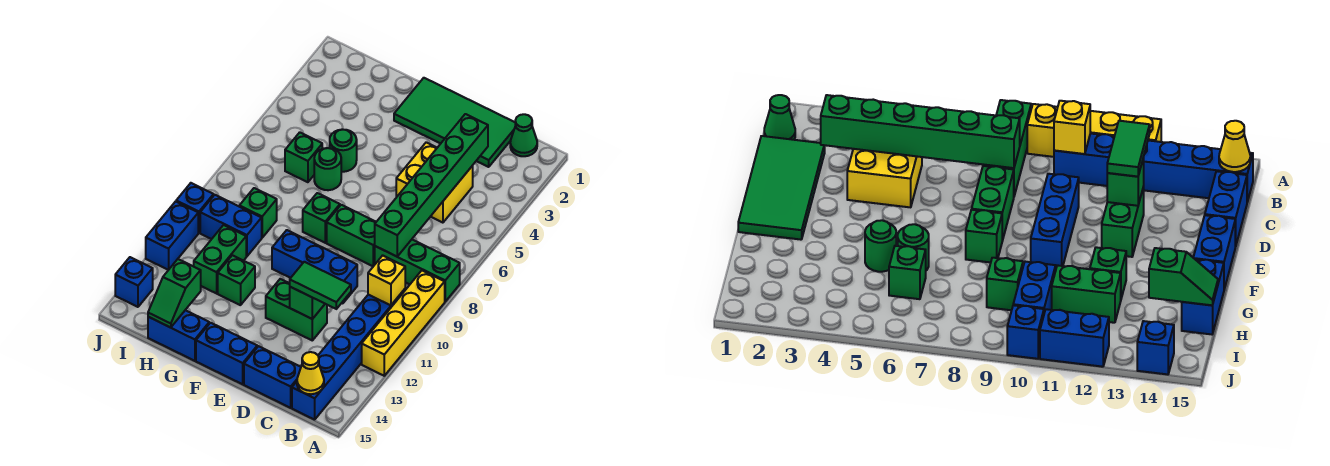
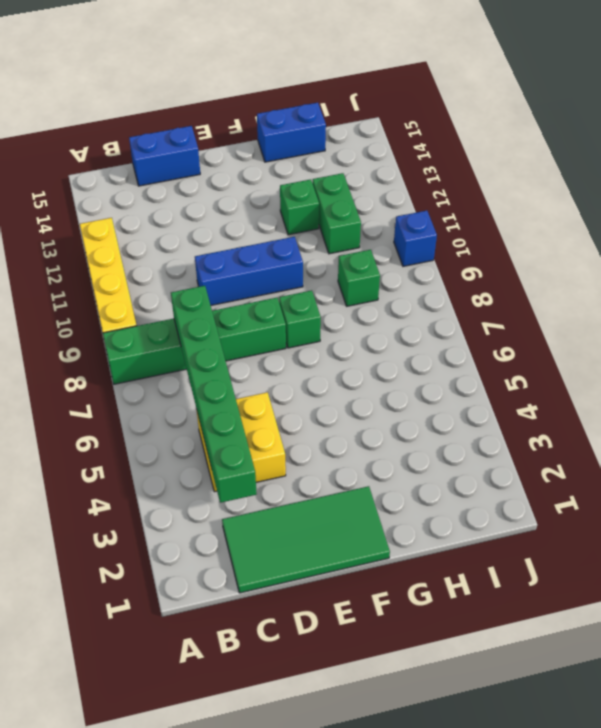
none -> green 1x1 cone [510,114,537,156]
none -> blue 1x6 brick [292,289,405,420]
none -> green 1x2 brick [266,279,327,340]

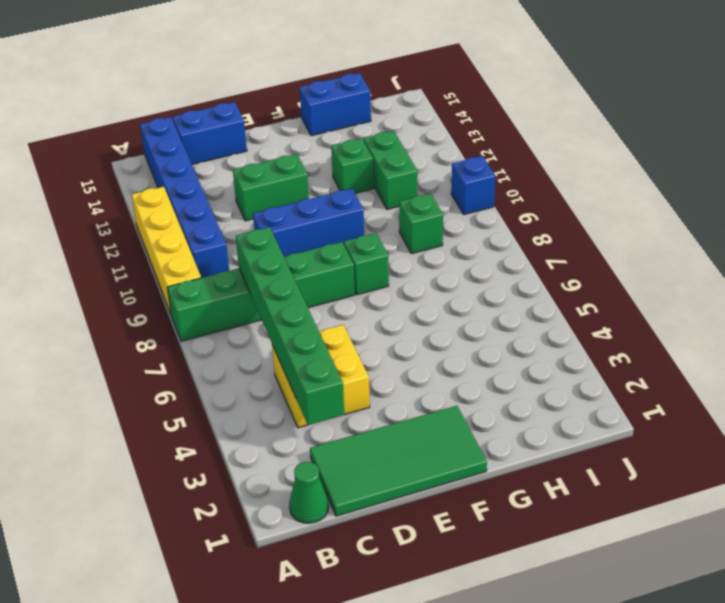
none -> blue 1x2 brick [196,323,257,384]
none -> green 1x1 round brick [330,129,357,172]
none -> green 1x1 round brick [314,148,341,190]

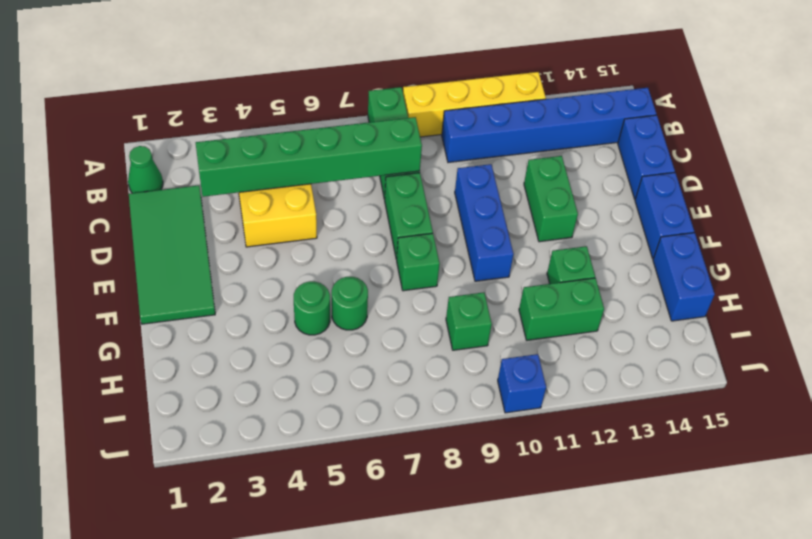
none -> green 1x1 brick [285,132,322,182]
none -> blue 1x2 brick [200,195,262,256]
none -> blue 1x2 brick [146,201,198,270]

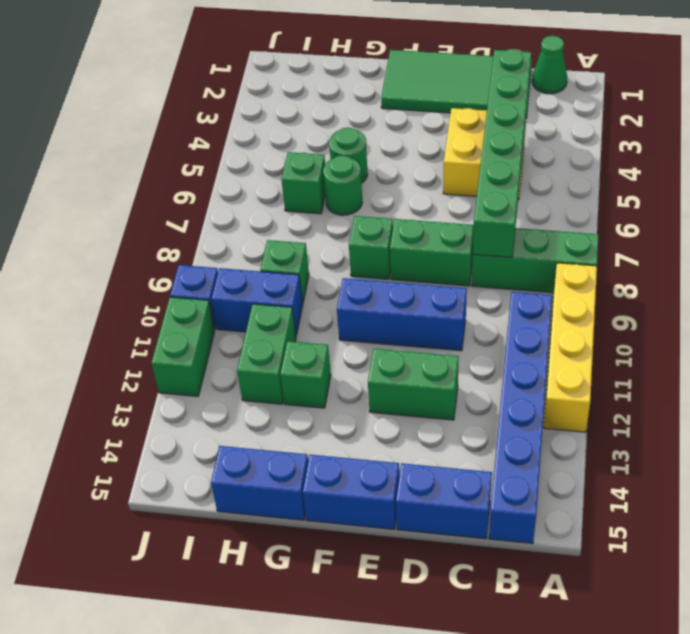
green 1x2 brick [151,297,215,396] -> blue 1x2 brick [146,201,198,270]
none -> blue 1x1 brick [115,257,153,307]
none -> yellow 1x1 brick [368,255,405,305]
none -> yellow 1x1 cone [297,352,324,394]

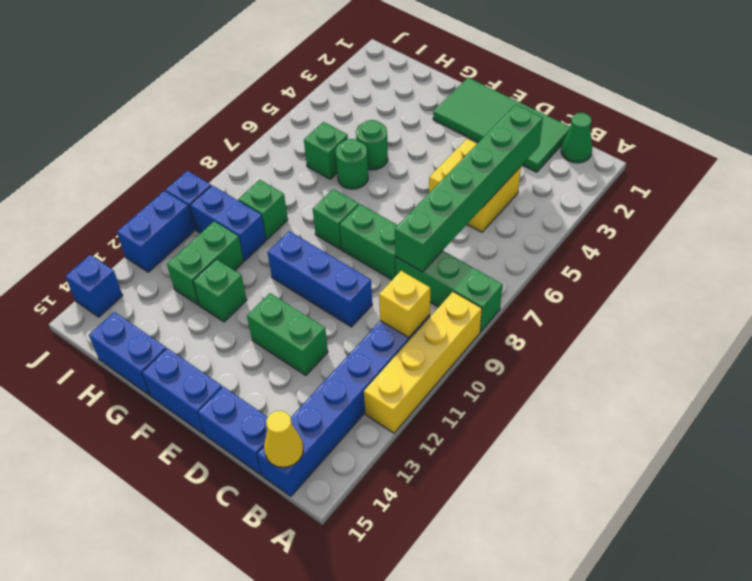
none -> green 1x1 brick [290,287,325,319]
none -> green 1x2 slope [148,259,201,328]
none -> green 1x2 tile [290,262,351,309]

